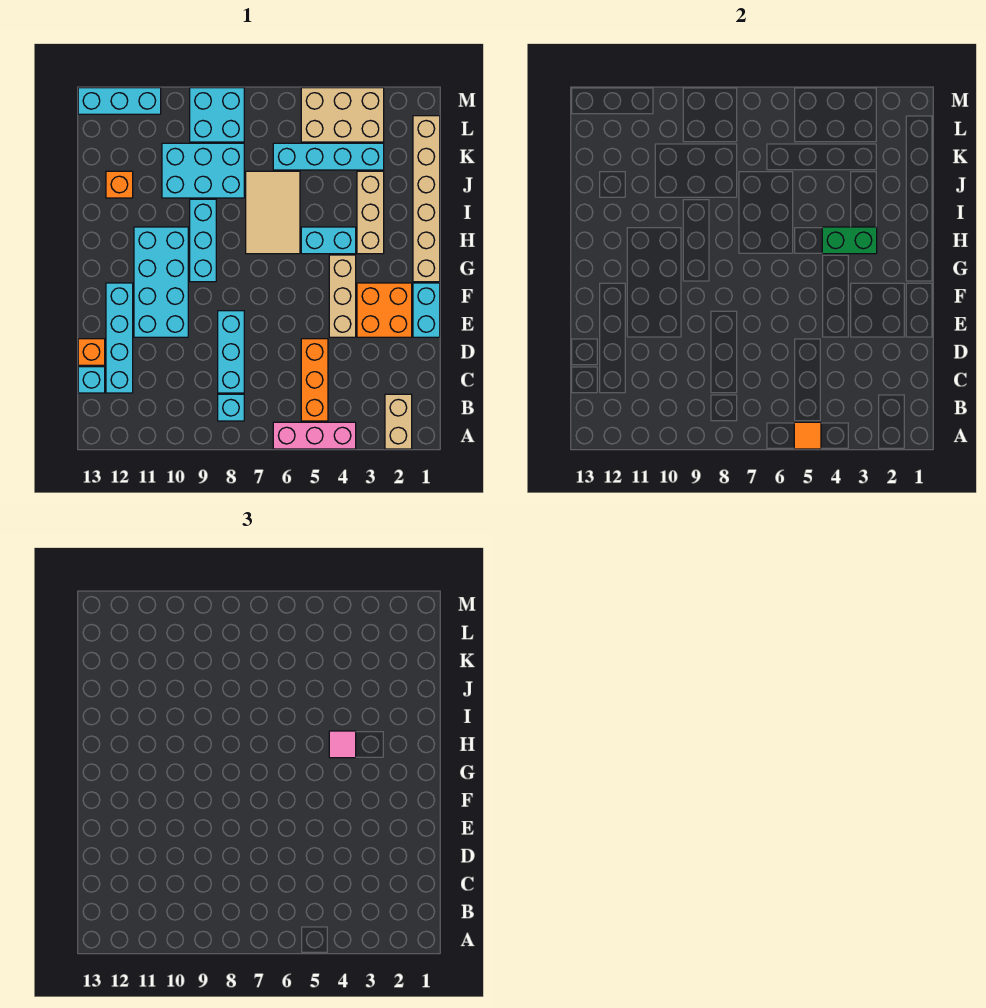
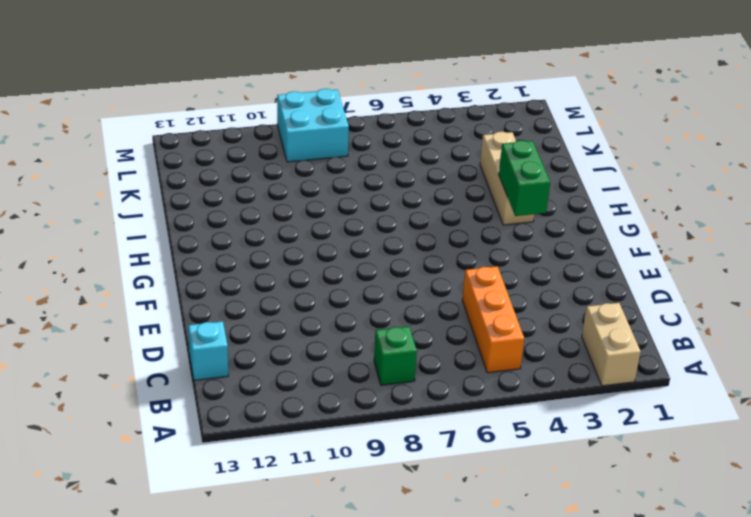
green 1x1 brick [374,326,417,385] -> cyan 1x1 brick [218,394,244,421]
green 1x2 brick [499,140,550,216] -> green 1x2 brick turned to [822,227,877,254]
none -> pink 1x3 brick [273,422,356,449]
none -> cyan 1x3 brick [218,311,244,393]
none -> cyan 1x4 brick [106,283,133,393]

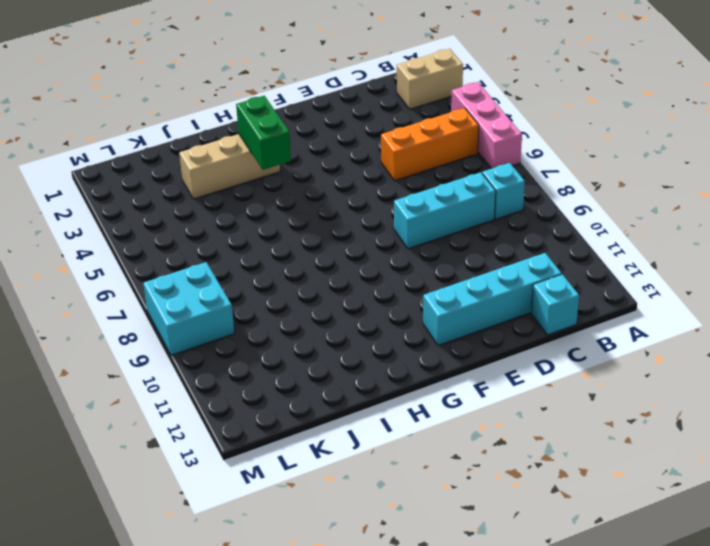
none -> orange 1x1 brick [78,339,105,365]
none -> cyan 1x2 brick [413,283,440,337]
none -> orange 2x2 brick [357,283,412,337]

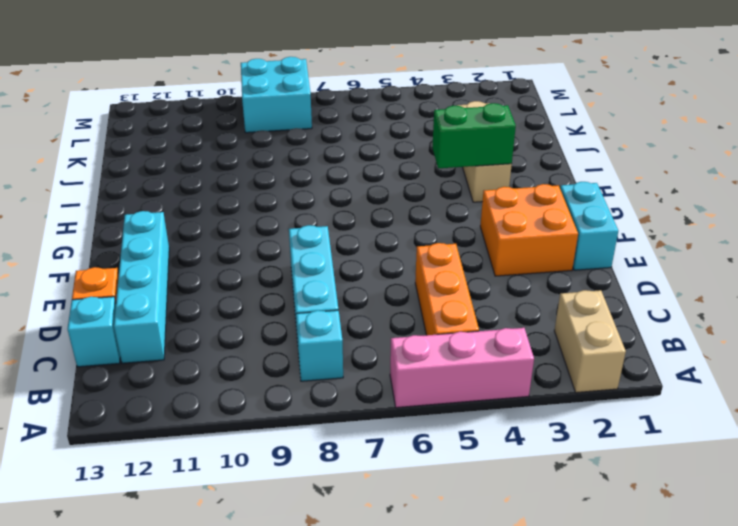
none -> tan 1x3 brick [329,255,356,337]
none -> cyan 2x4 brick [134,227,188,337]
none -> tan 1x6 brick [413,116,440,282]

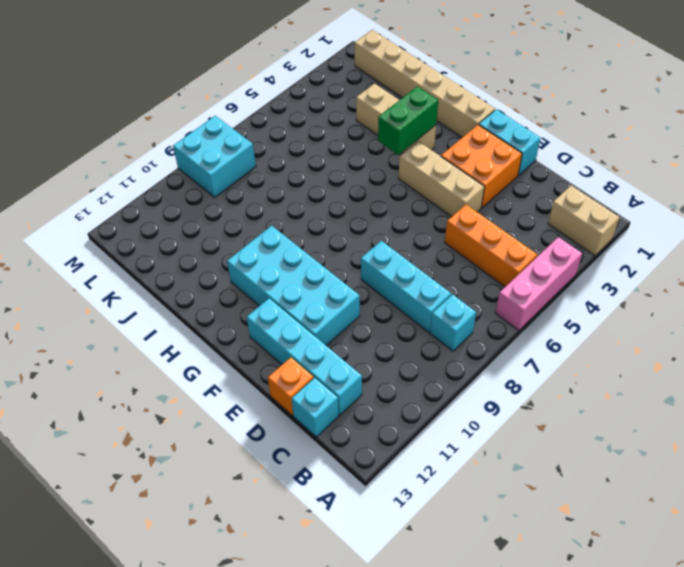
none -> cyan 1x3 brick [190,199,216,282]
none -> cyan 1x2 brick [301,227,356,254]
none -> tan 2x3 tile [246,171,300,254]

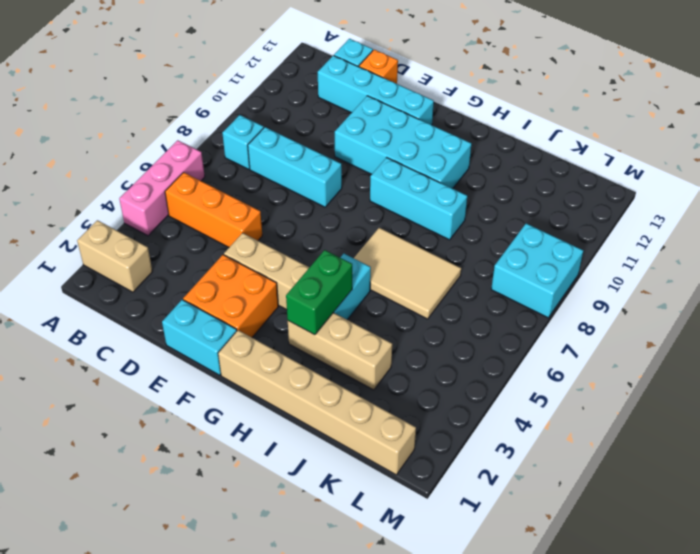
none -> cyan 2x3 brick [162,143,244,198]
none -> orange 1x1 brick [106,171,133,198]
none -> cyan 1x4 brick [273,143,384,170]

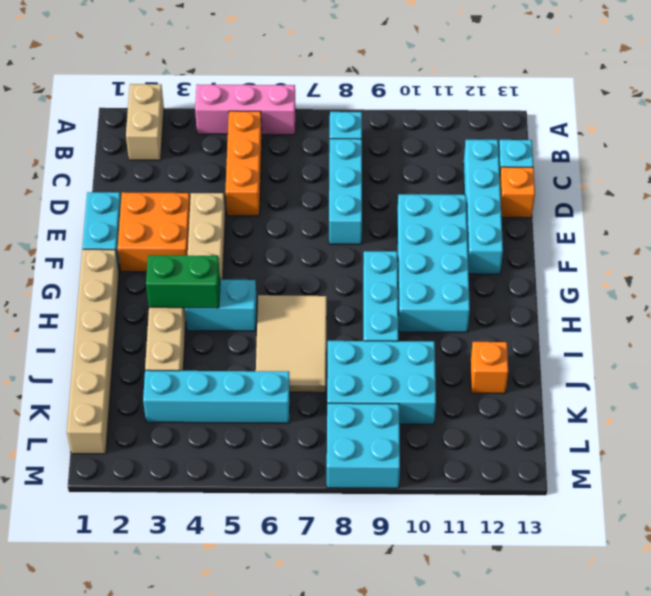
none -> tan 2x3 brick [301,88,384,142]
none -> cyan 1x3 brick [78,88,161,114]
none -> orange 1x1 tile [794,422,821,449]

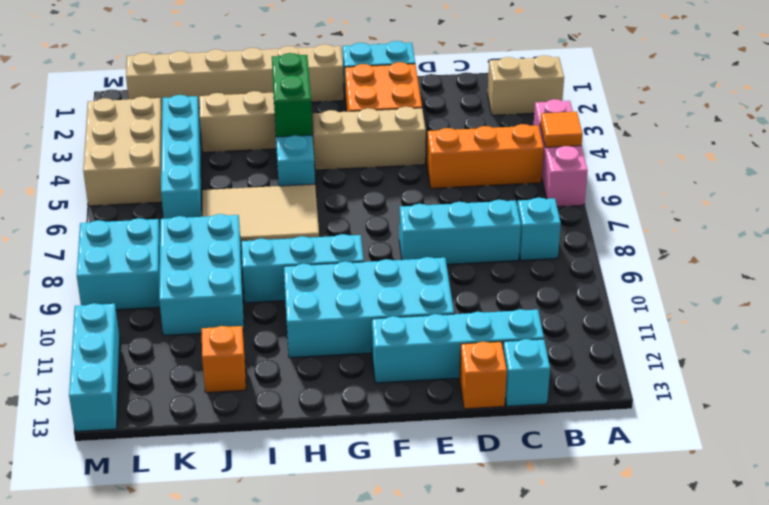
none -> pink 1x1 tile [329,731,356,758]

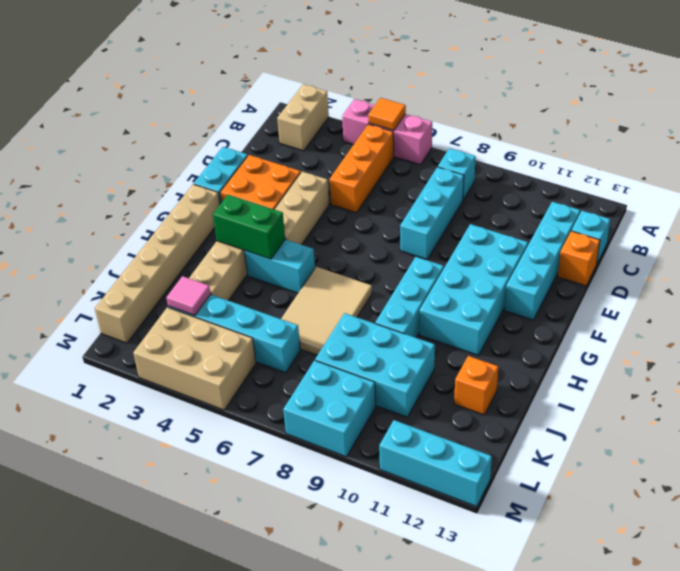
pink 1x1 tile [166,276,211,316] -> pink 1x1 tile moved to [329,731,356,758]

